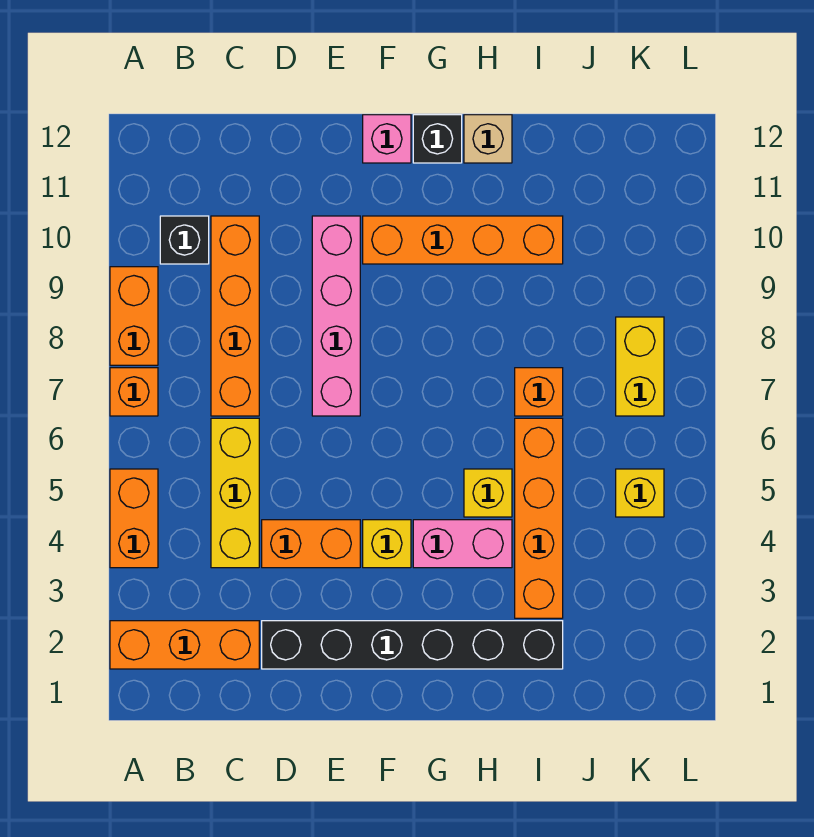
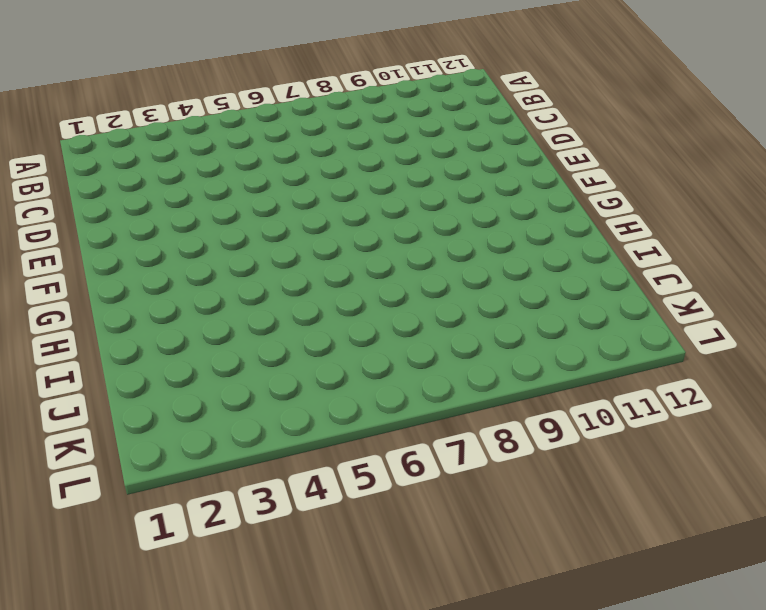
none -> orange 1x3 brick [110,621,259,669]
none -> orange 1x2 brick [110,469,158,568]
none -> orange 1x1 brick [110,368,158,416]

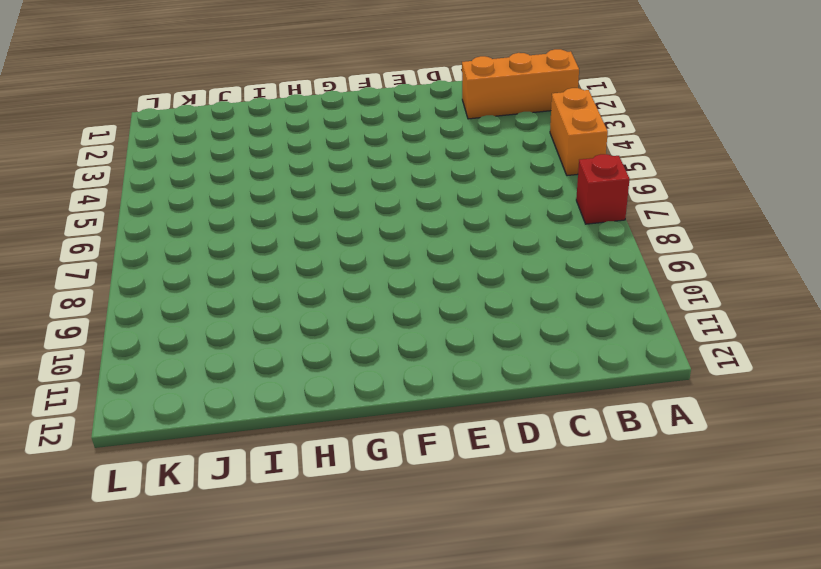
red 1x1 brick [576,154,630,224] -> orange 1x1 brick [110,368,158,416]
none -> orange 1x2 brick [110,267,158,365]
none -> black 1x1 brick [160,216,209,264]
none -> yellow 1x3 brick [211,418,259,568]

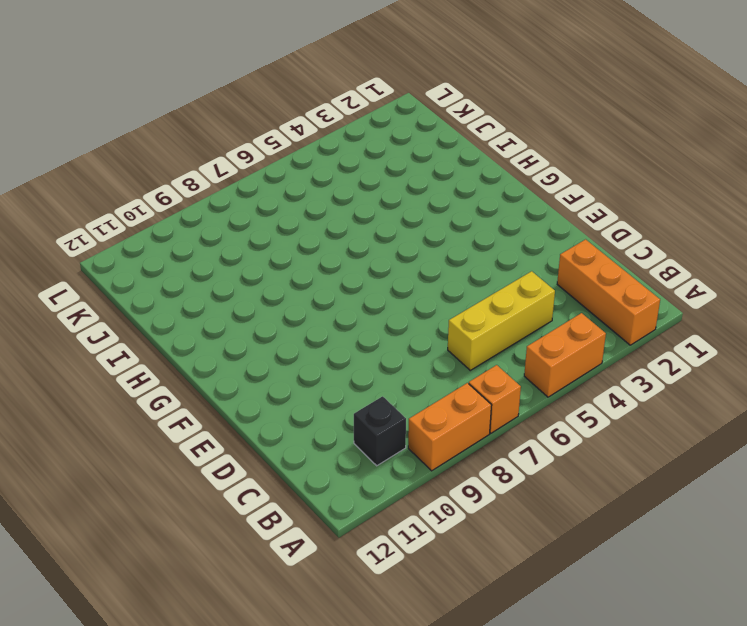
none -> orange 1x4 brick [211,216,259,416]
none -> black 1x6 brick [262,621,563,669]
none -> orange 1x2 brick [262,520,360,568]

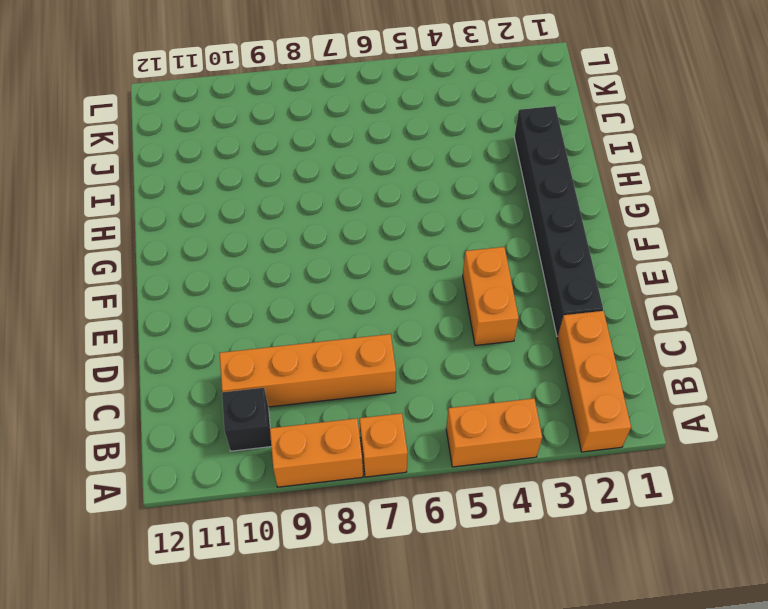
none -> yellow 1x3 brick [211,418,259,568]
none -> pink 1x4 brick [312,216,360,416]
none -> yellow 1x1 brick [363,520,411,568]

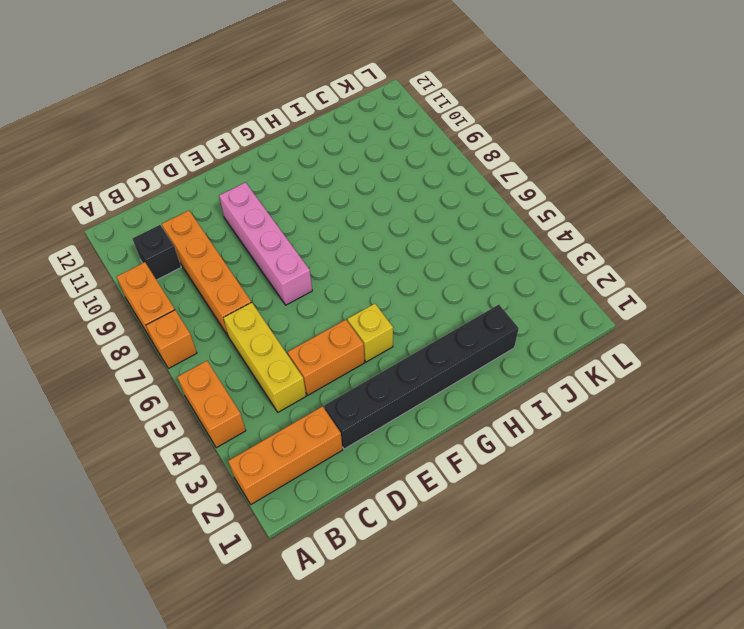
none -> orange 1x4 brick [363,216,563,264]
none -> pink 1x1 brick [363,115,411,163]
none -> pink 1x2 brick [413,520,512,568]

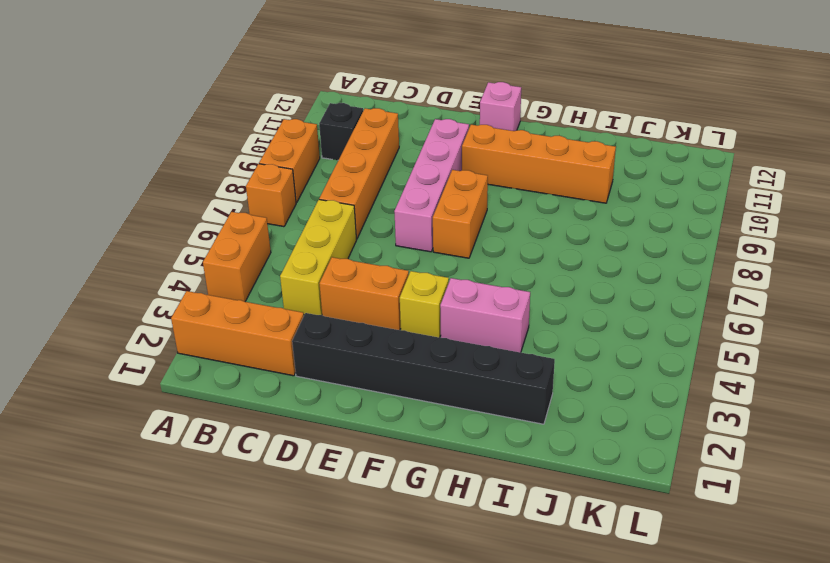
orange 1x2 brick [433,170,488,258] -> none
none -> black 1x1 brick [413,115,462,163]
none -> yellow 1x1 brick [464,469,512,517]
none -> tan 1x1 brick [464,115,512,163]

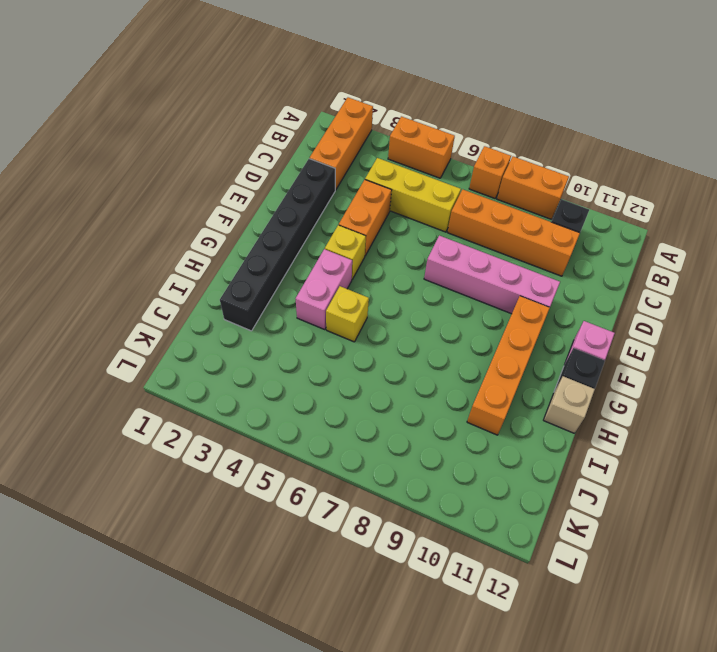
none -> orange 1x4 brick [515,418,563,618]
none -> orange 1x1 brick [515,368,563,416]
none -> yellow 1x1 brick [616,469,664,517]

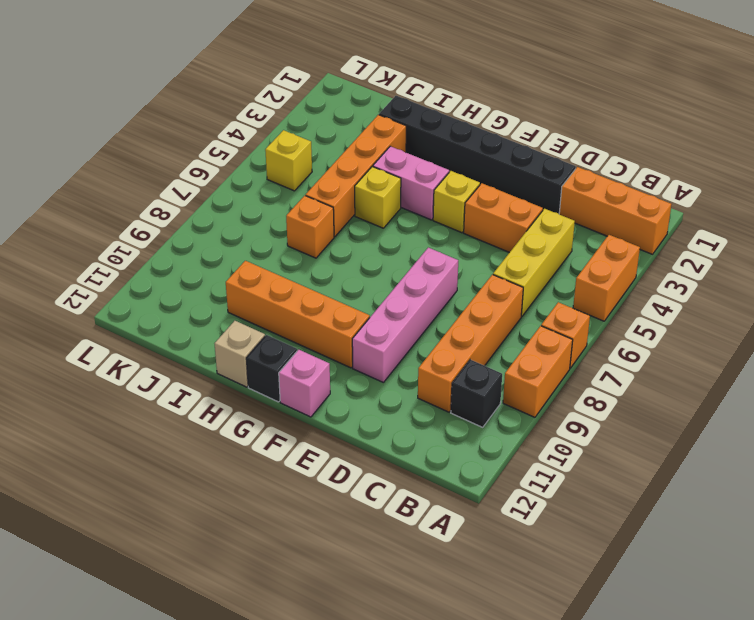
none -> yellow 1x2 brick [616,317,664,416]

